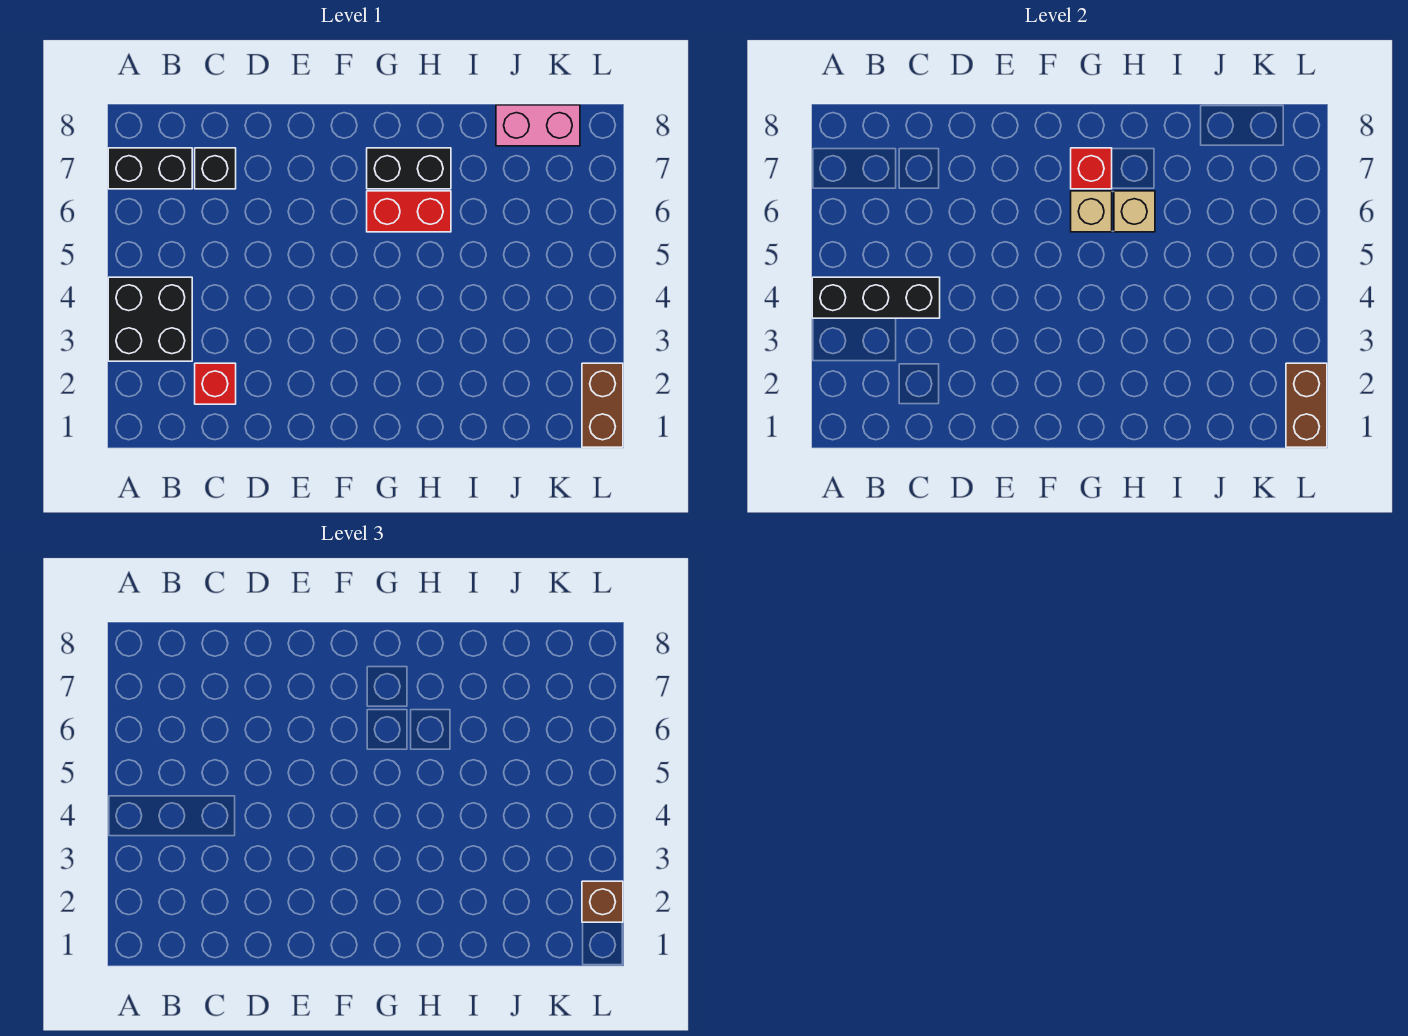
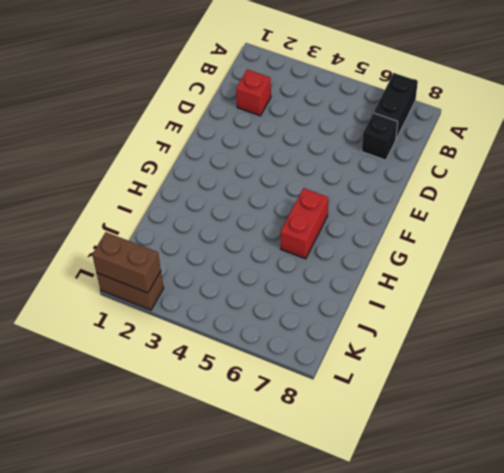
none -> black 2x2 brick [108,277,192,361]
none -> black 1x2 brick [367,148,451,189]
none -> pink 1x2 brick [496,105,580,146]

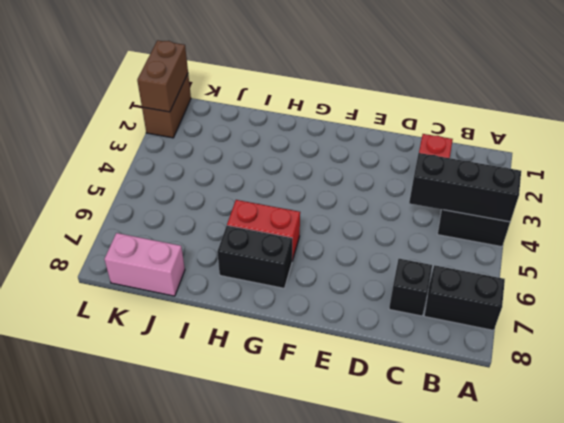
none -> tan 1x1 brick [1071,191,1112,232]
none -> red 1x1 brick [1071,148,1112,189]
none -> tan 1x1 brick [1114,191,1155,232]

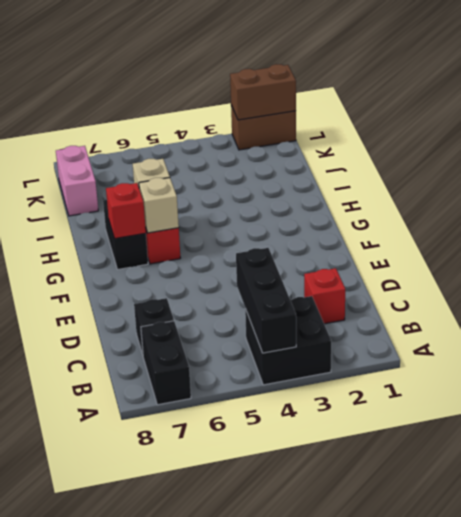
none -> brown 1x1 brick [582,881,623,922]

